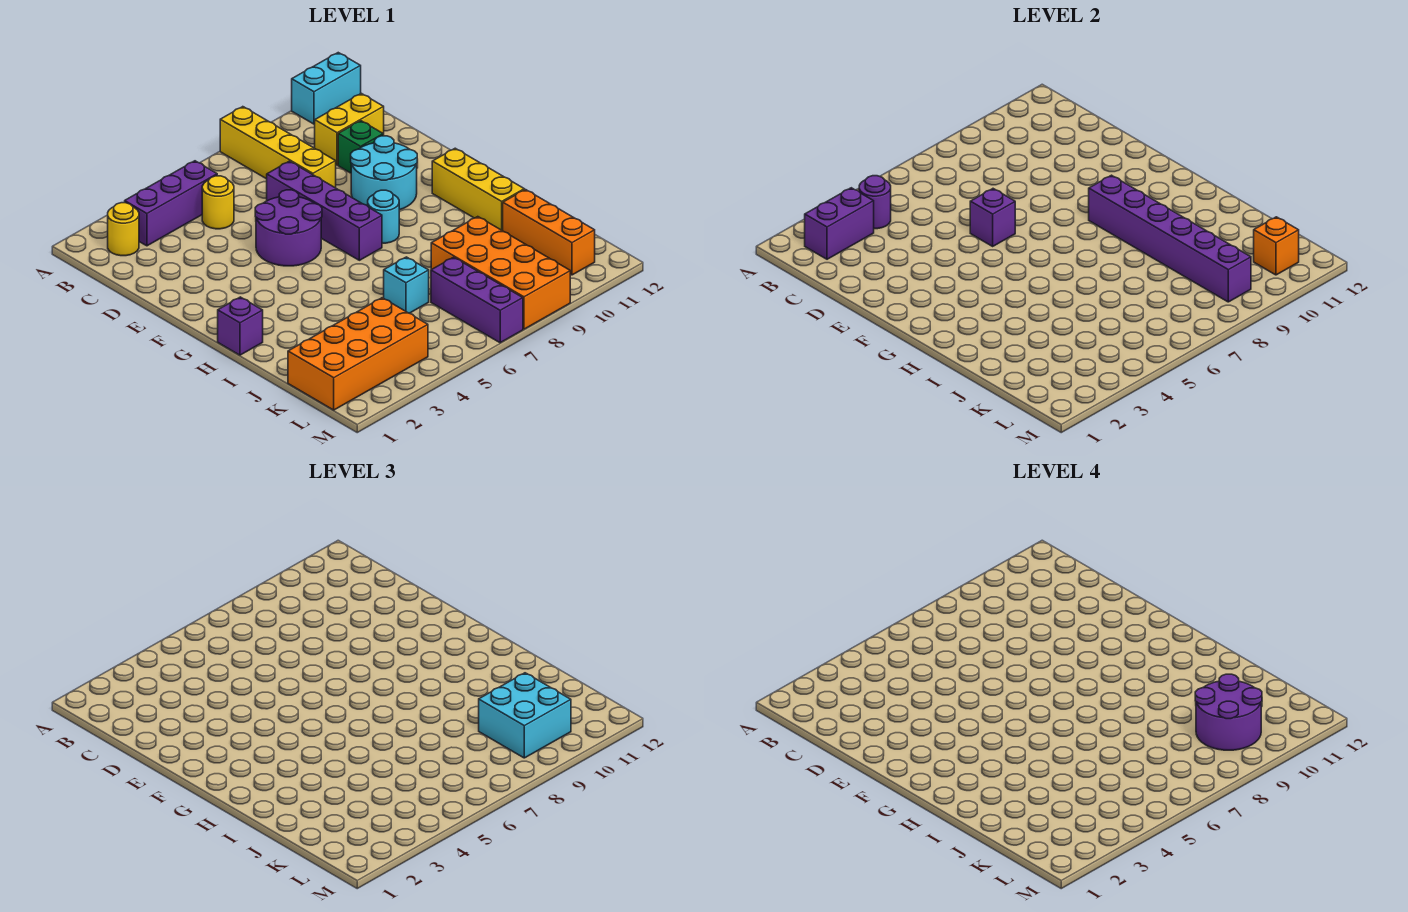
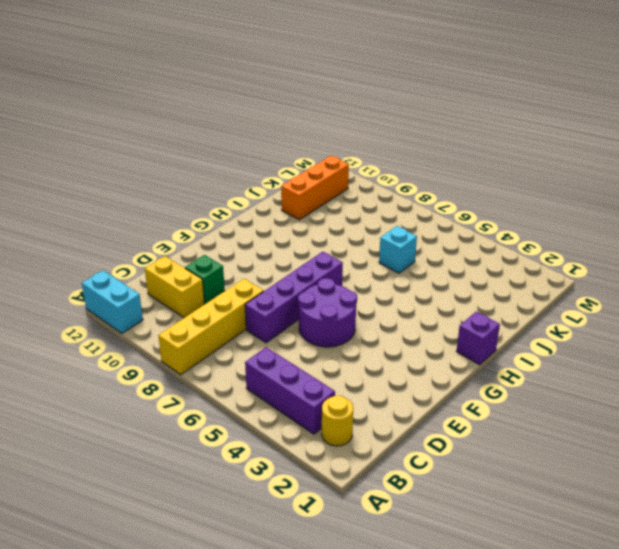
none -> yellow 1x1 round brick [202,176,234,229]
none -> cyan 2x2 round brick [351,136,417,210]
none -> cyan 1x1 round brick [368,190,399,243]

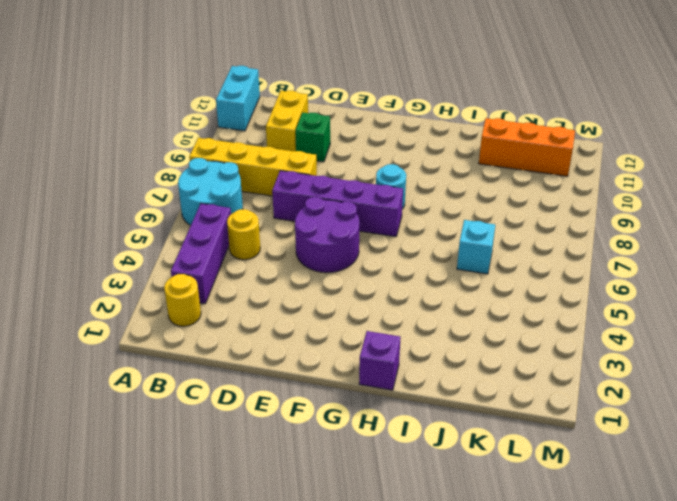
cyan 2x2 round brick [178,158,243,225] -> cyan 2x2 round brick moved to [351,136,417,210]
none -> yellow 1x3 brick [432,148,524,231]
none -> orange 2x4 brick [431,217,570,329]
none -> orange 2x4 brick [288,298,428,410]

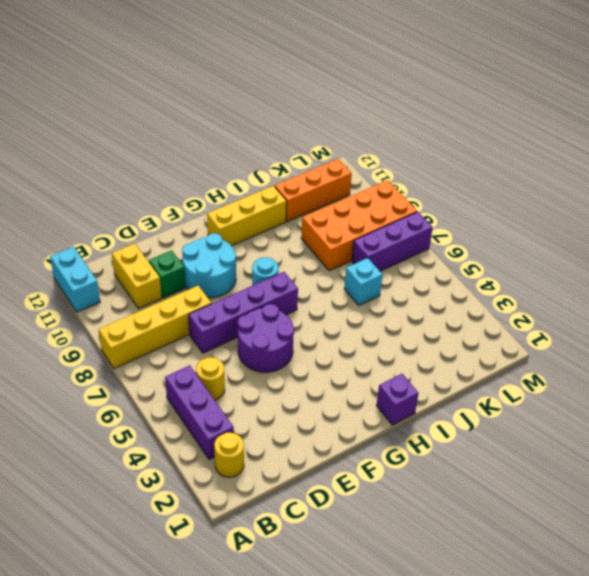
none -> orange 2x4 brick [288,298,428,410]
none -> purple 1x2 brick [805,188,874,259]
none -> purple 1x1 round brick [859,176,891,229]

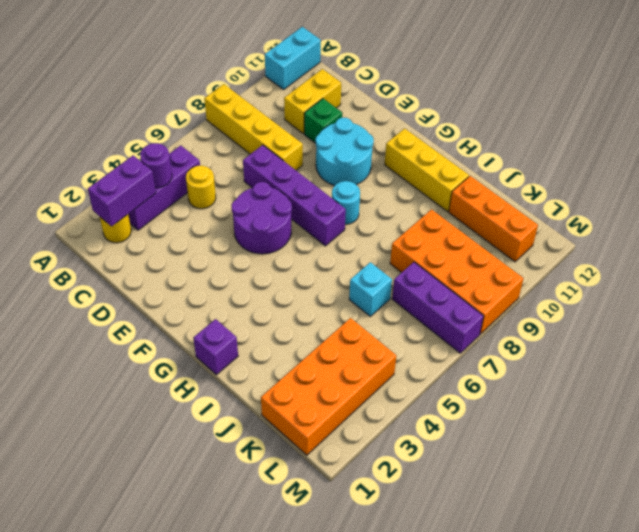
none -> purple 1x1 brick [970,189,1015,246]
none -> purple 1x6 brick [1089,175,1251,302]
none -> orange 1x1 brick [1254,217,1299,275]

